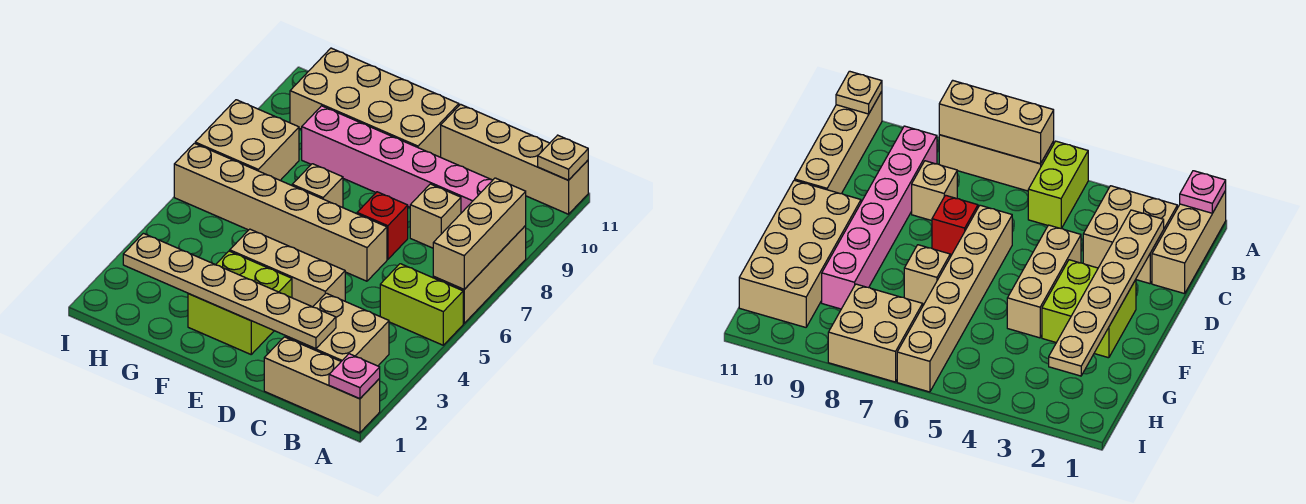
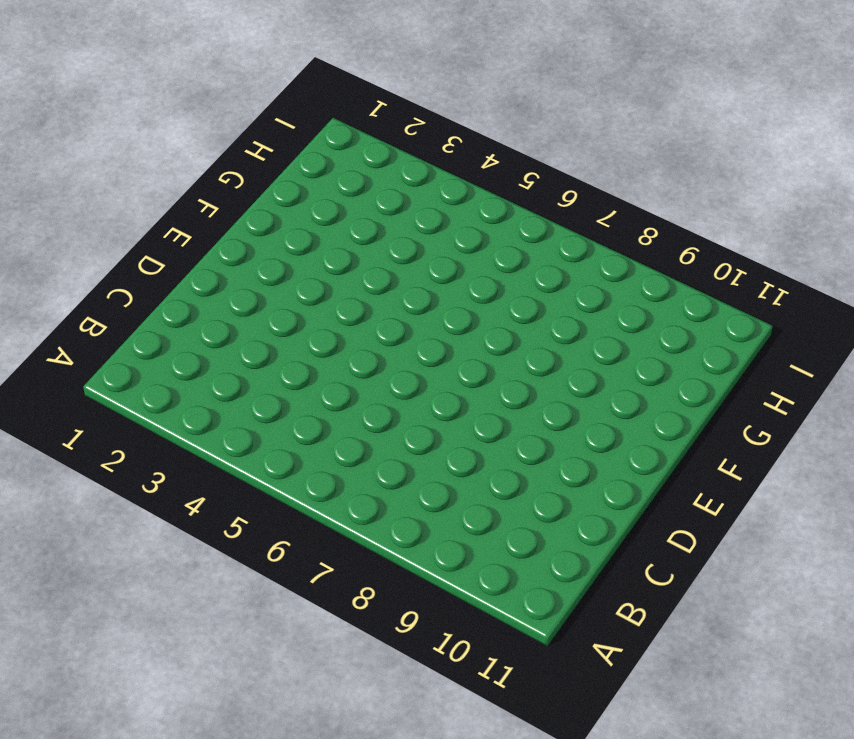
none -> tan 1x3 brick [264,337,380,433]
none -> lime 1x2 brick [380,264,463,345]
none -> tan 1x3 brick [433,226,526,323]

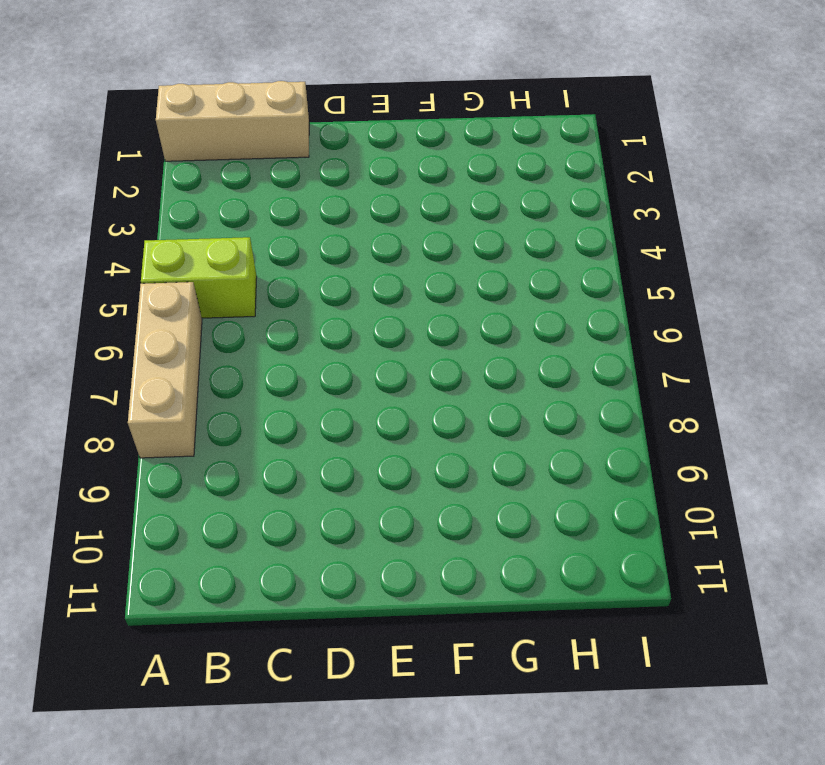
none -> tan 1x4 brick [441,104,588,214]
none -> tan 2x2 brick [285,293,389,366]
none -> pink 1x6 brick [302,106,493,213]

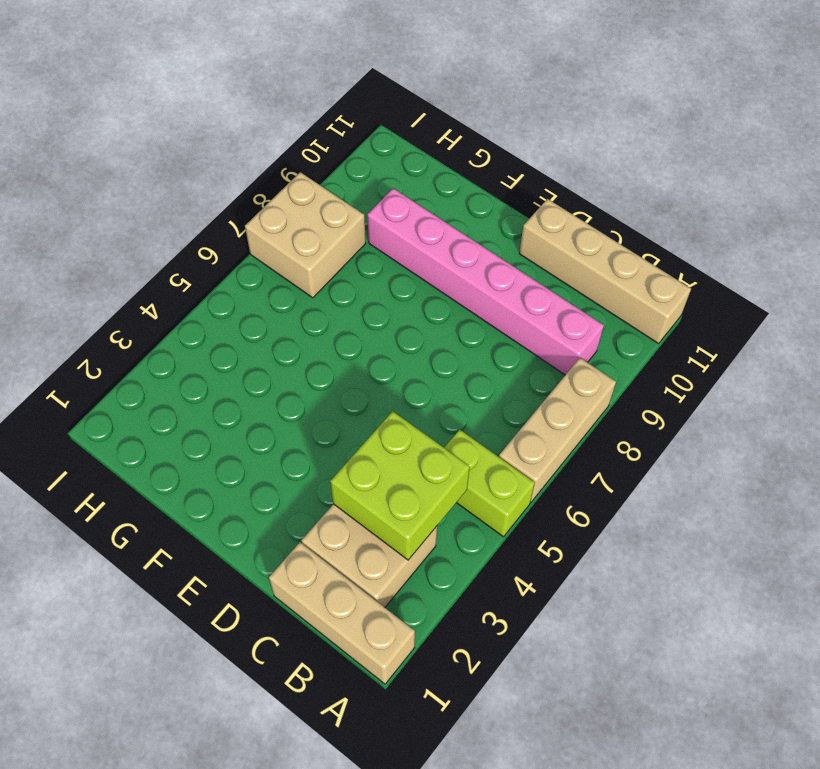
lime 2x2 brick [330,411,470,560] -> lime 2x2 brick moved to [188,251,292,354]
none -> tan 1x1 brick [410,184,461,248]
none -> tan 1x3 brick [230,229,345,307]
none -> tan 1x6 brick [174,143,387,281]

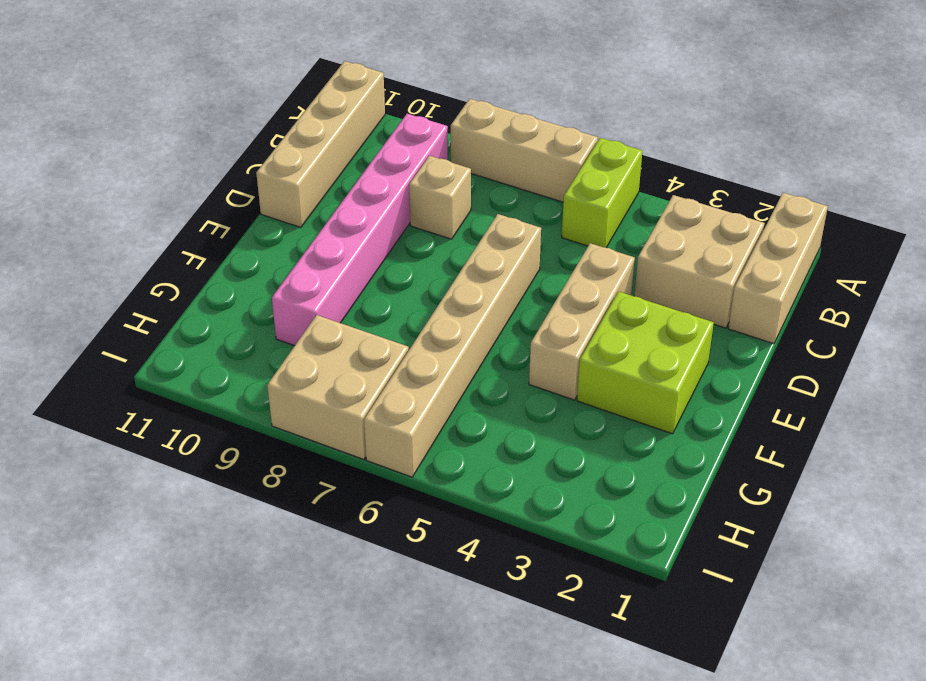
none -> red 1x1 brick [357,192,408,259]
none -> tan 2x4 brick [290,48,459,157]
none -> tan 1x1 brick [292,164,343,208]

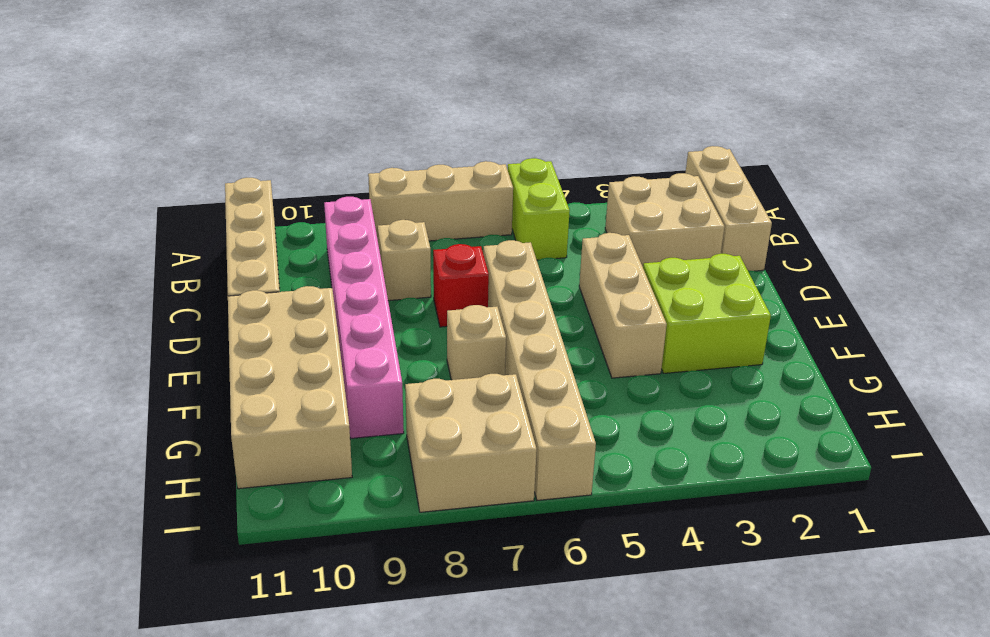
none -> pink 1x1 plate [329,354,380,399]
none -> tan 1x3 brick [433,178,526,289]
none -> tan 1x1 plate [538,135,588,180]

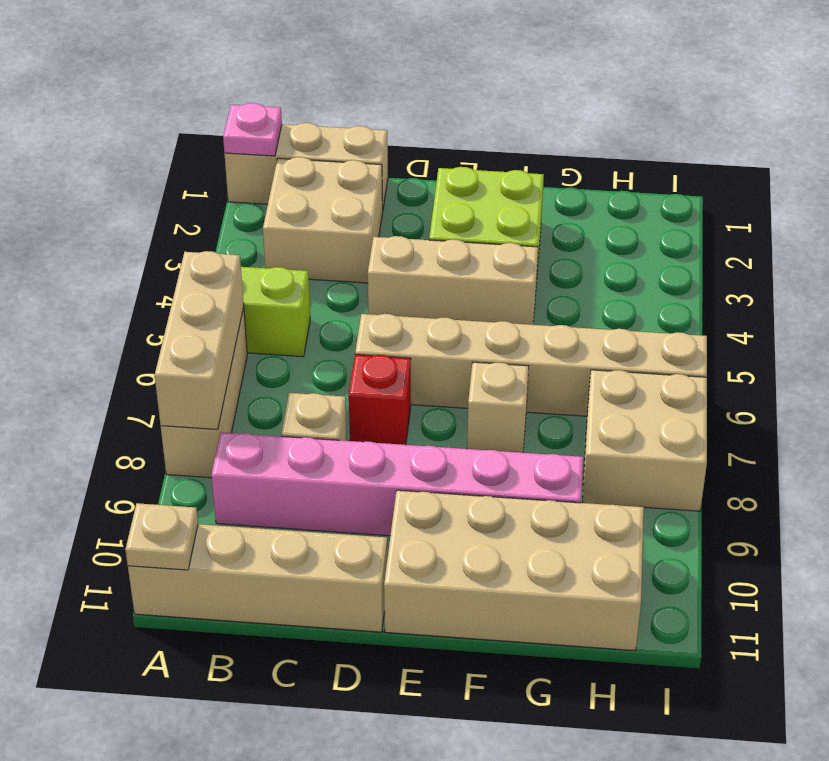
none -> tan 1x6 plate [123,233,336,349]

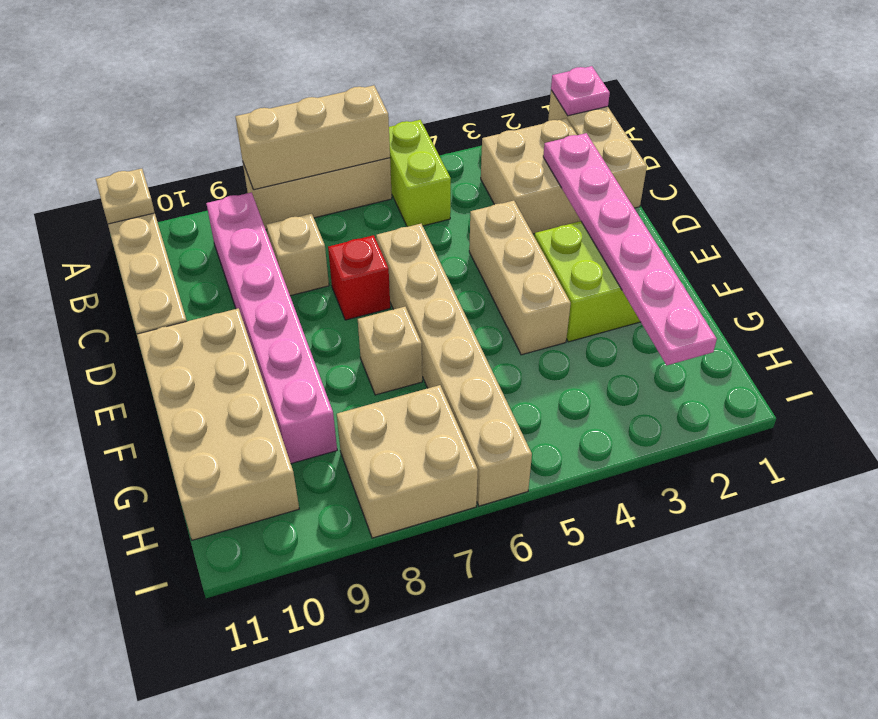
pink 1x6 plate [543,133,717,365] -> tan 1x6 plate [123,233,336,349]

